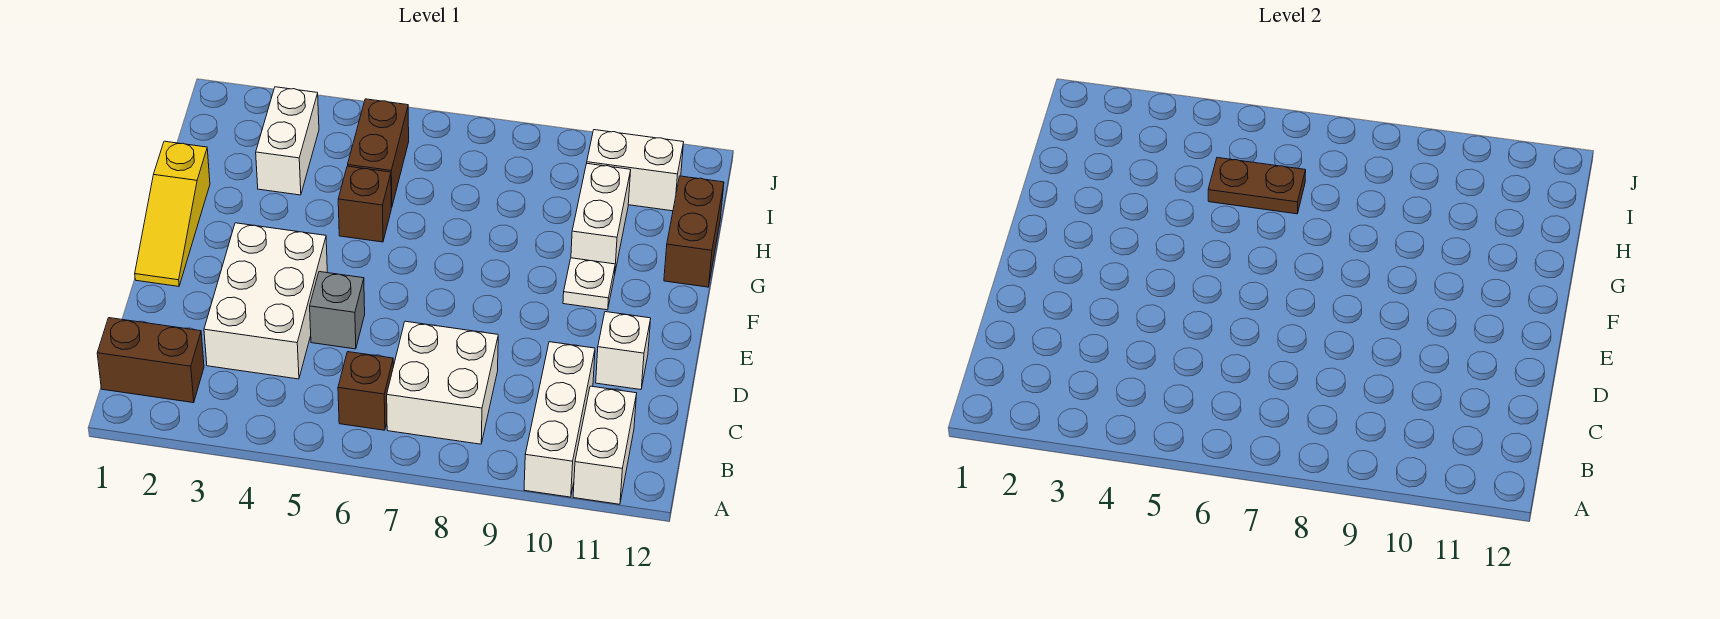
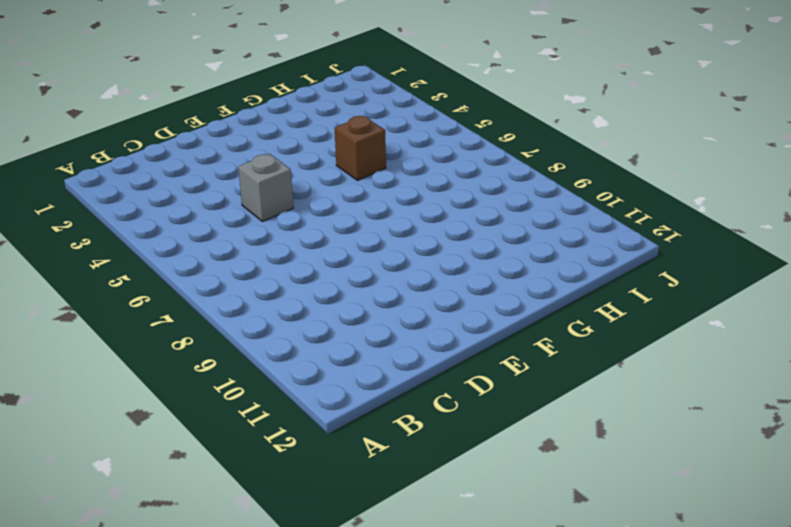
none -> white 1x3 brick [524,342,595,497]
none -> white 1x2 brick [573,386,637,504]
none -> brown 1x2 brick [97,318,204,403]

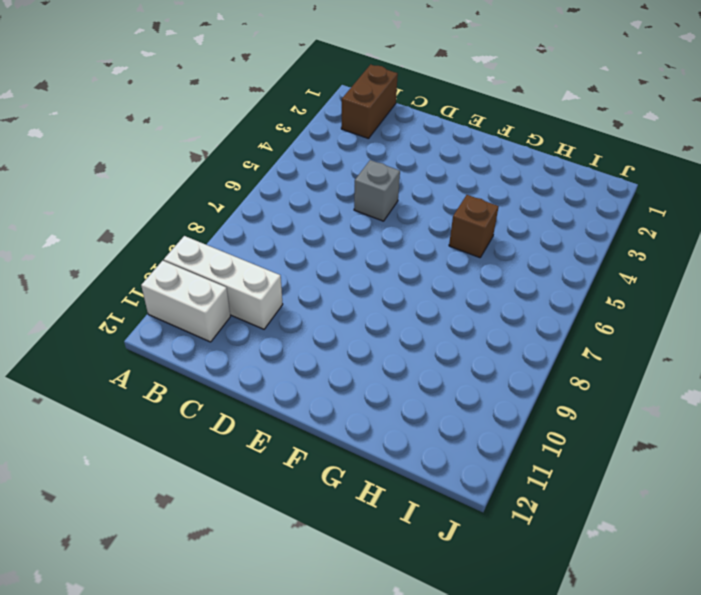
none -> brown 1x1 brick [338,352,393,430]
none -> white 2x2 brick [387,321,498,444]
none -> white 2x3 brick [204,223,327,379]

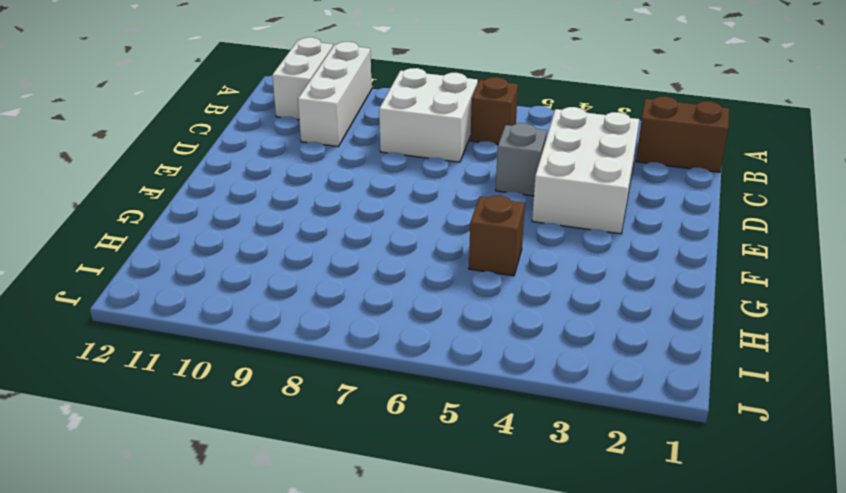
none -> white 1x1 brick [596,312,651,390]
none -> yellow 1x3 slope [135,141,210,286]
none -> white 1x1 plate [563,258,615,310]

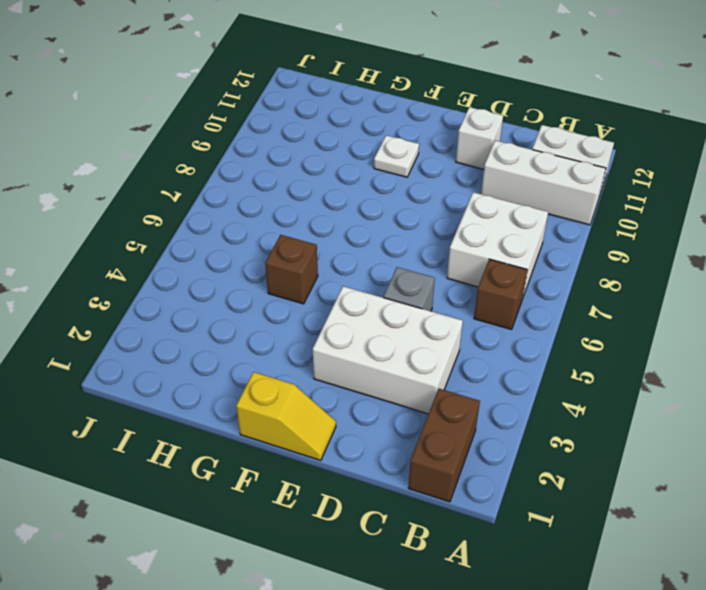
yellow 1x2 slope [236,372,336,460] -> yellow 1x3 slope [135,141,210,286]
none -> white 1x2 brick [571,163,631,271]
none -> brown 1x2 brick [664,176,724,287]
none -> white 1x2 brick [256,87,319,195]

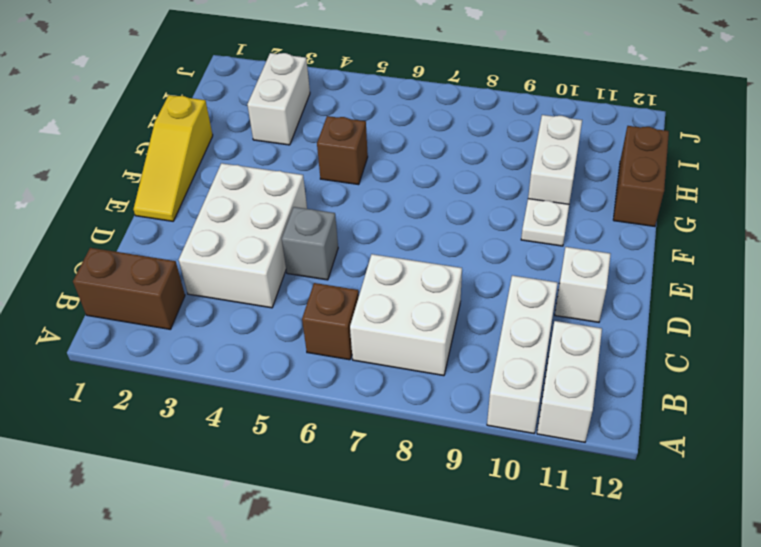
none -> brown 1x2 brick [348,99,409,208]
none -> white 1x2 brick [587,130,684,211]
none -> brown 1x2 plate [1208,158,1306,214]

